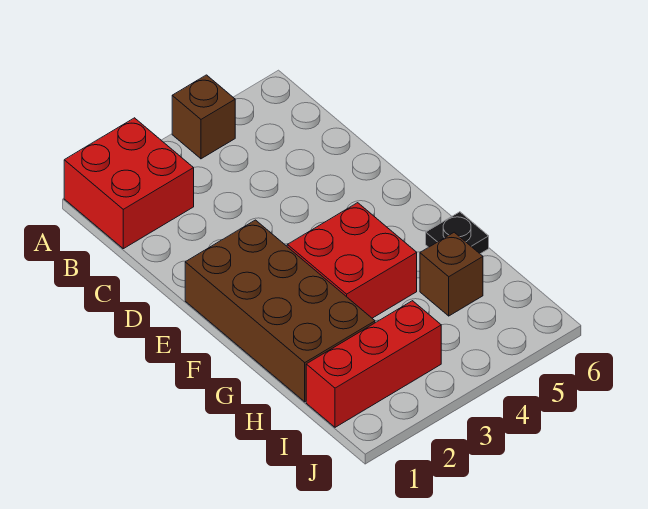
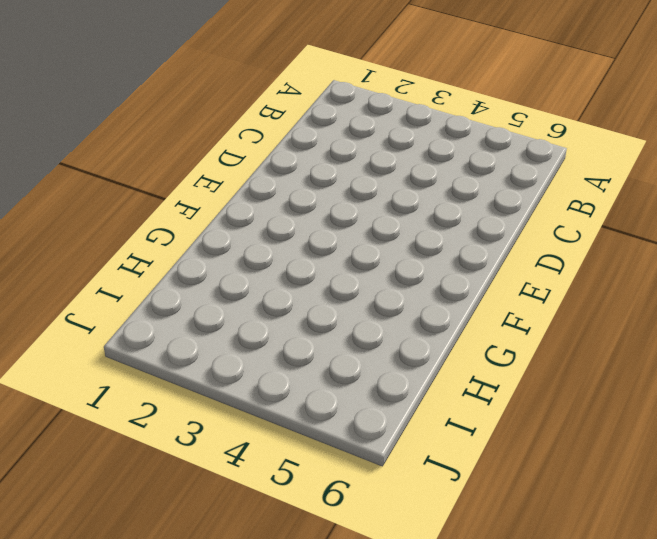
none -> red 2x2 brick [64,118,194,249]
none -> brown 1x1 brick [172,75,235,159]

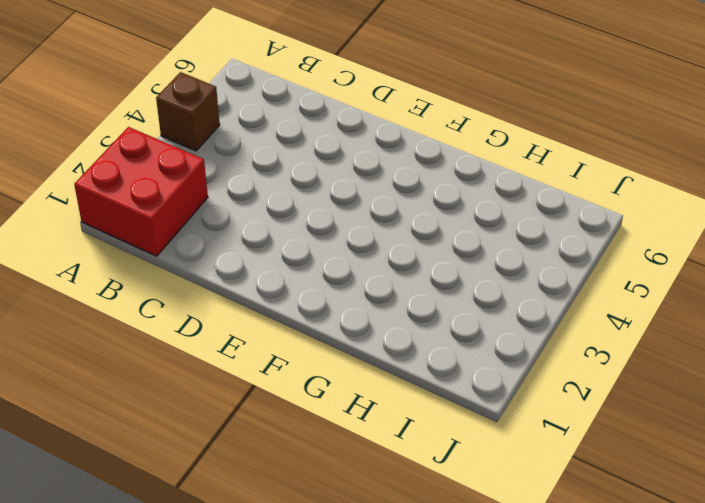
none -> brown 2x4 brick [185,220,375,402]
none -> red 2x2 brick [287,203,417,318]

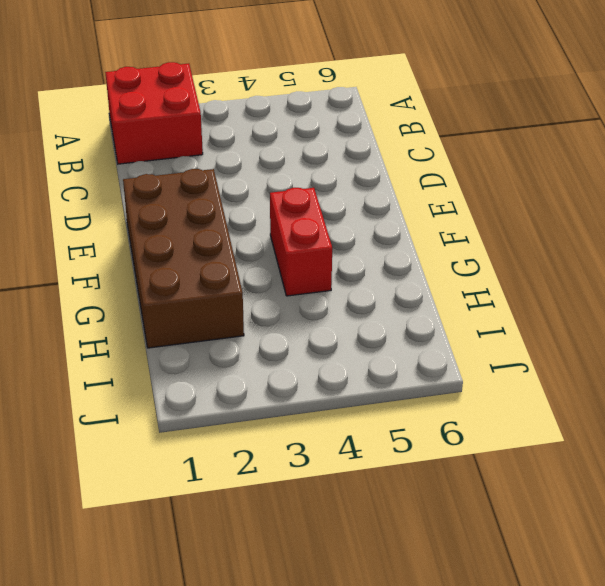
red 1x2 brick [270,188,332,296] -> red 2x2 brick [287,203,417,318]
none -> brown 1x1 brick [172,75,235,159]
none -> black 1x1 plate [426,212,489,254]

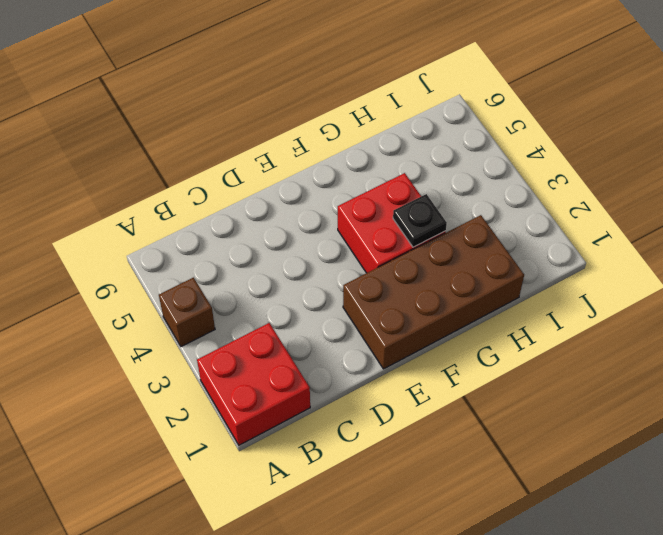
black 1x1 plate [393,194,447,247] -> black 1x1 plate moved to [426,212,489,254]
none -> brown 1x1 brick [420,232,483,316]
none -> red 1x3 brick [306,301,441,427]

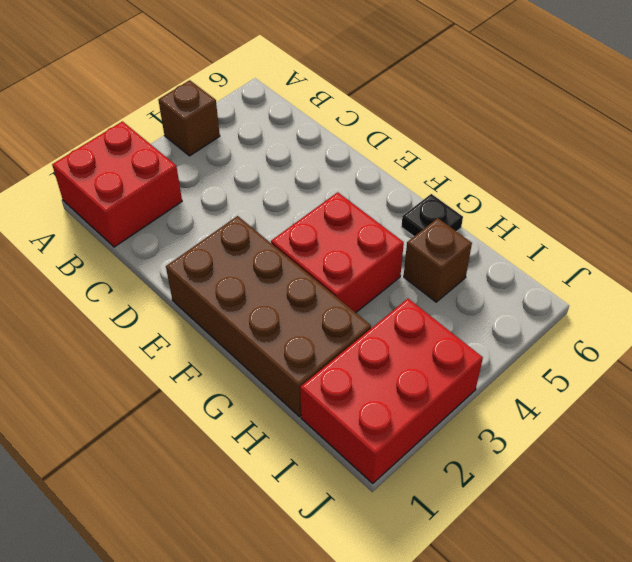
red 2x3 brick [300,299,483,483] -> red 1x3 brick [306,301,441,427]

